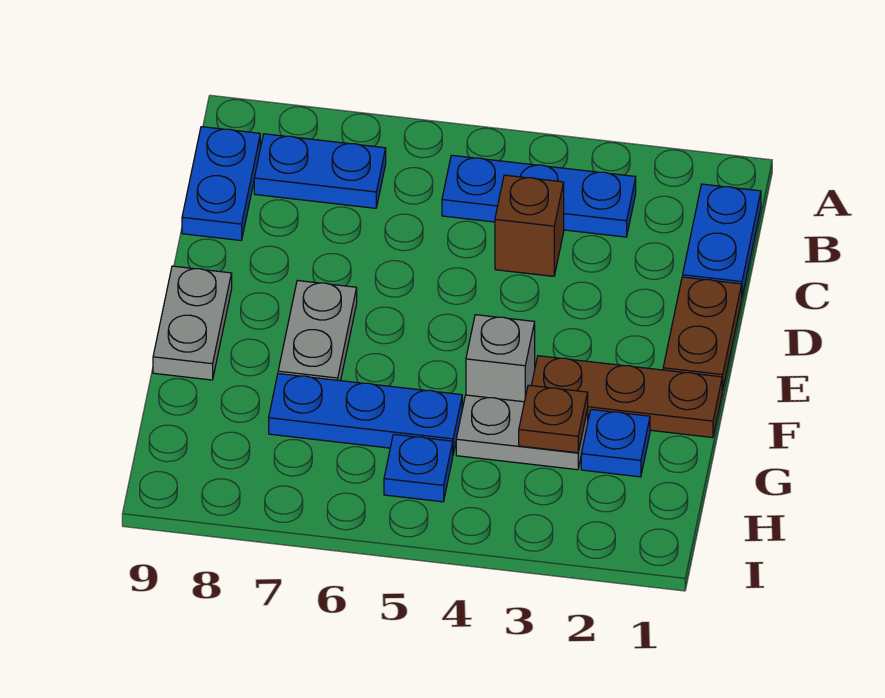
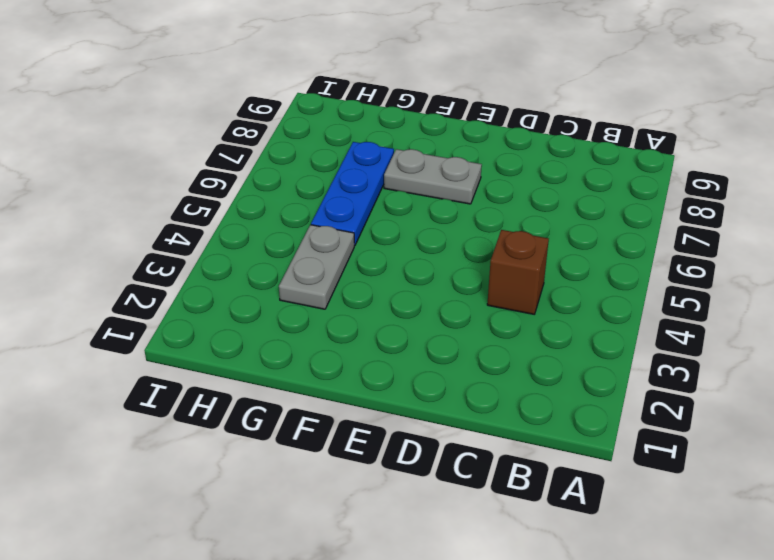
none -> blue 1x2 plate [683,184,761,296]
none -> blue 1x3 plate [442,155,636,237]
none -> blue 1x2 plate [254,134,386,208]

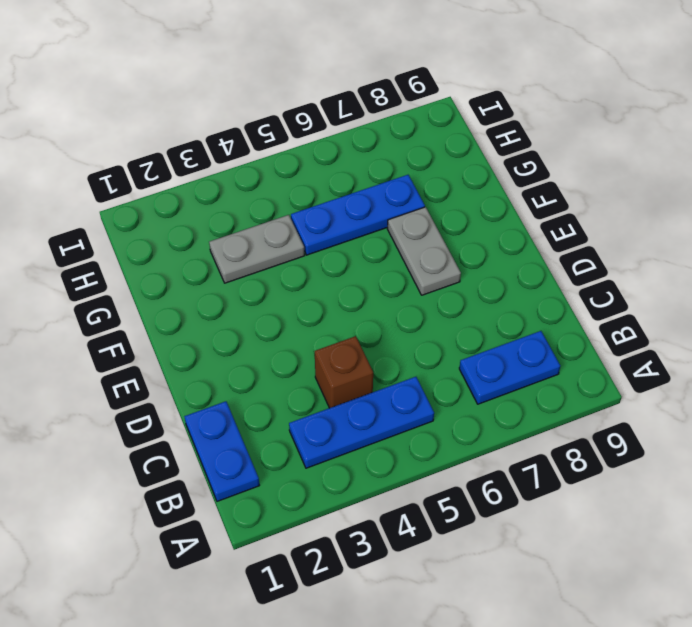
none -> blue 1x2 plate [182,127,260,240]
none -> brown 1x2 plate [663,277,742,391]
none -> grey 1x2 plate [153,266,232,380]

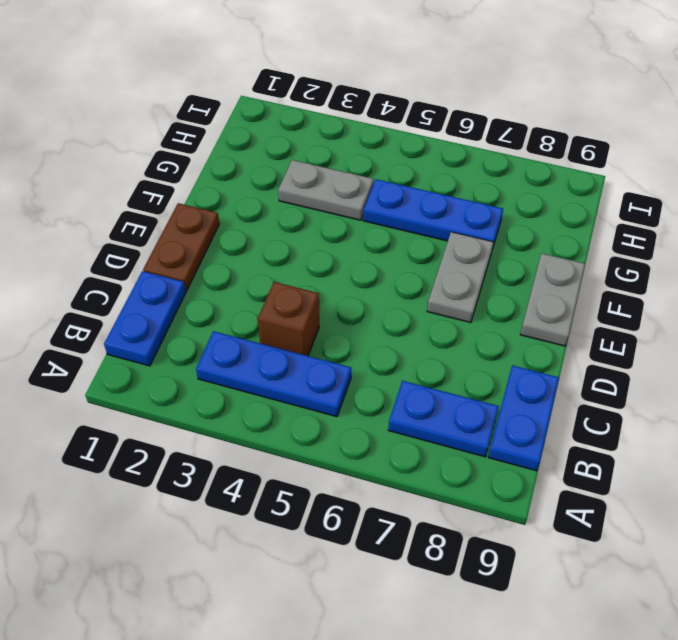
none -> brown 1x3 plate [531,356,722,438]
none -> grey 1x1 brick [466,315,535,402]
none -> blue 1x1 plate [581,409,650,477]

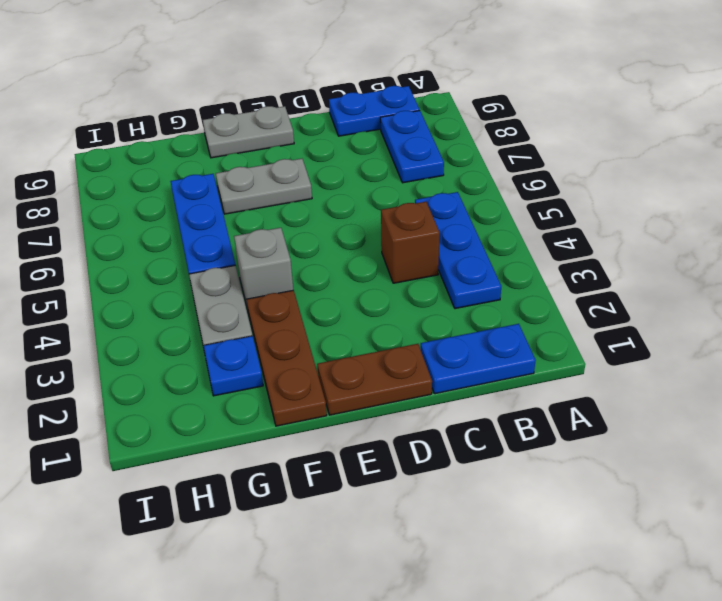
none -> blue 1x1 plate [384,434,453,502]
none -> brown 1x1 plate [519,385,588,453]

